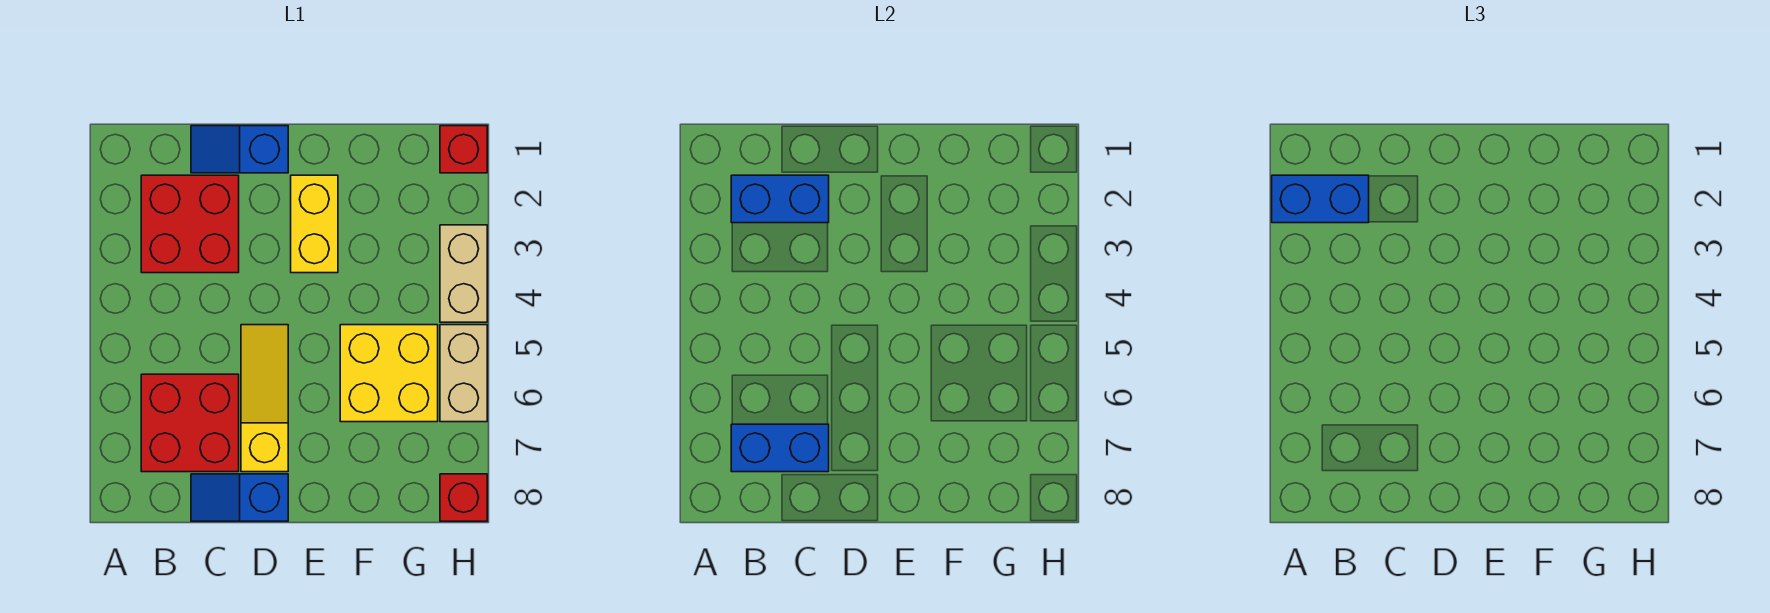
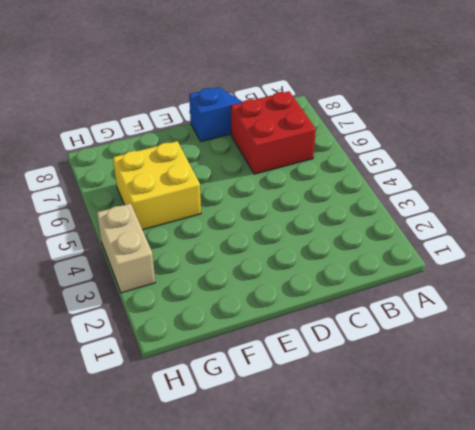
none -> red 2x2 brick [141,175,239,273]
none -> blue 1x2 slope [191,126,288,173]
none -> yellow 1x3 slope [241,325,288,472]

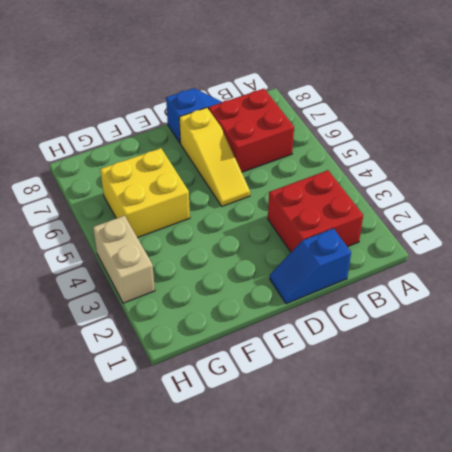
blue 1x2 slope [270,228,351,304] -> blue 1x2 slope turned to [191,126,288,173]
none -> yellow 1x2 brick [291,175,338,273]
none -> red 1x1 brick [440,126,487,173]
none -> tan 1x2 brick [440,325,487,422]

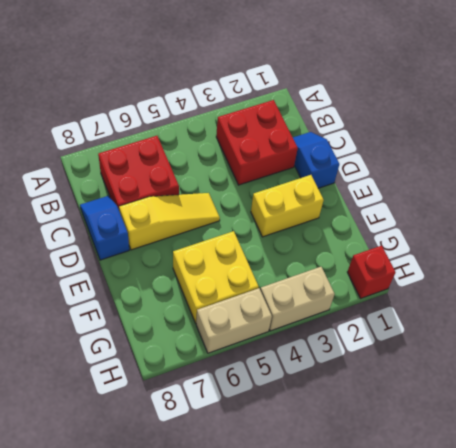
none -> red 1x1 brick [440,474,487,521]
none -> blue 1x2 brick [731,175,829,223]
none -> blue 1x2 brick [731,424,829,472]

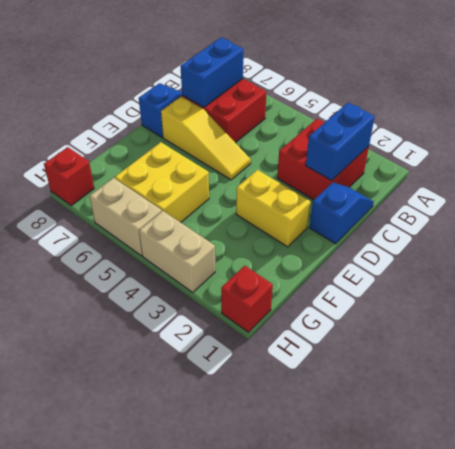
none -> blue 1x2 brick [1272,175,1369,223]

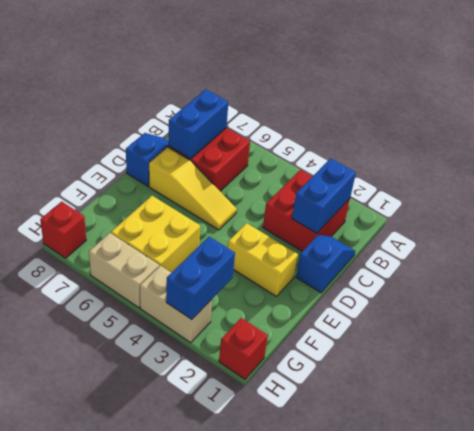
blue 1x2 brick [166,237,235,319] -> blue 1x2 brick moved to [1272,175,1369,223]

